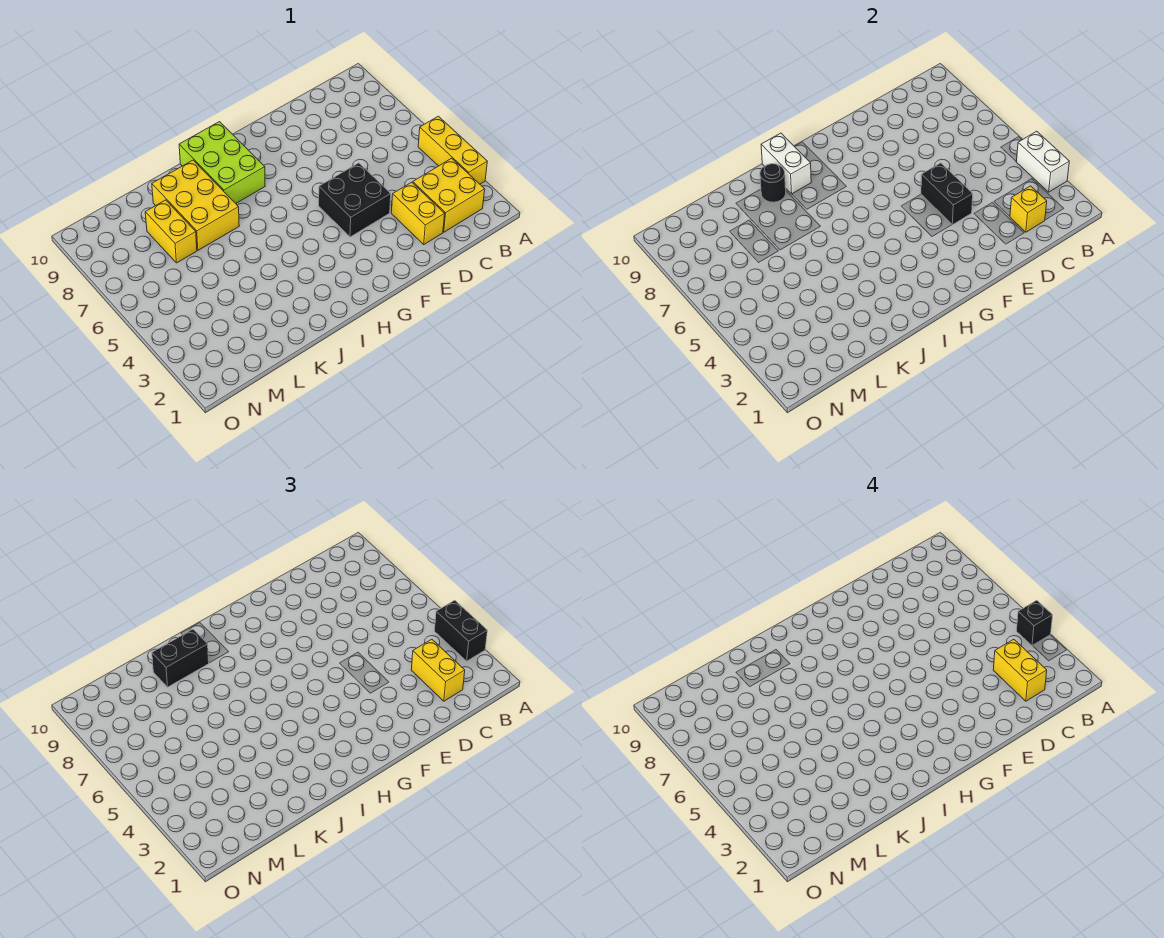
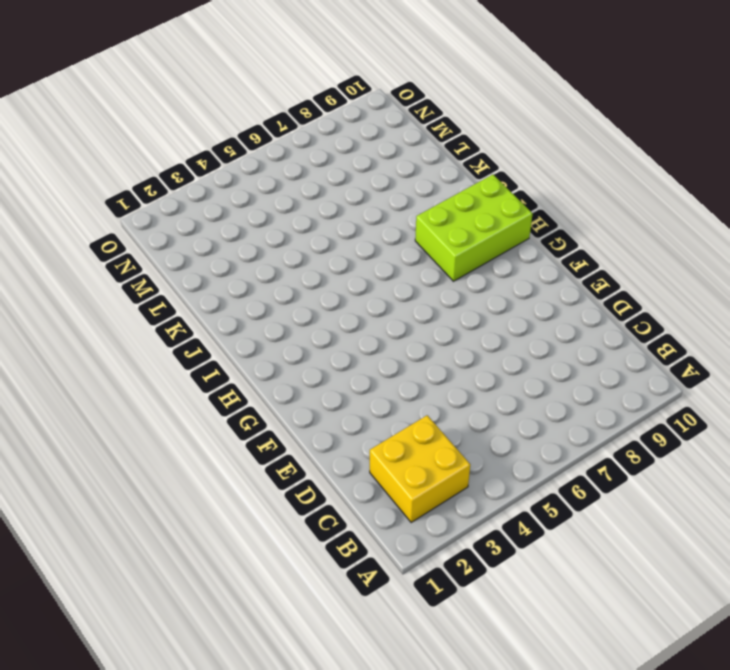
none -> yellow 1x3 brick [418,116,487,184]
none -> yellow 1x2 brick [391,182,445,244]
none -> black 2x2 brick [319,163,391,237]

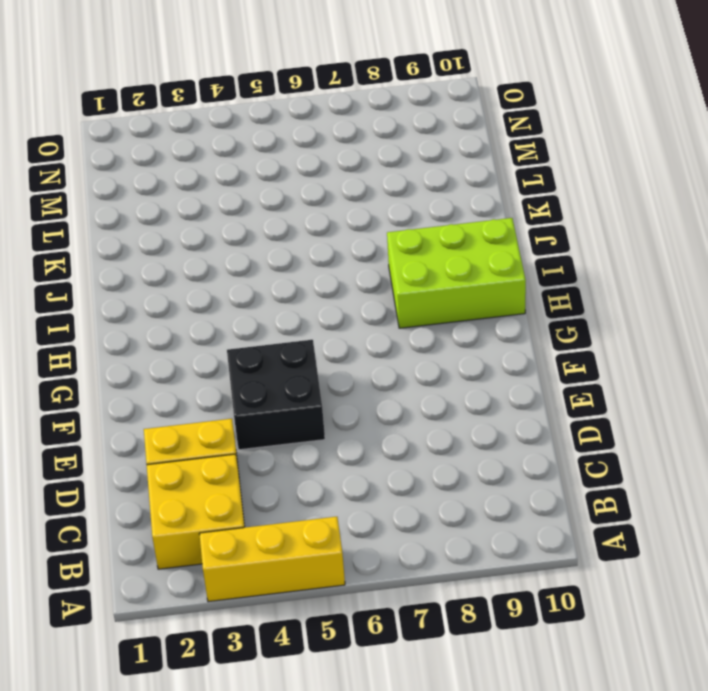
none -> yellow 2x3 brick [152,160,239,250]
none -> yellow 1x2 brick [145,200,197,263]
none -> white 1x2 brick [1016,131,1069,192]

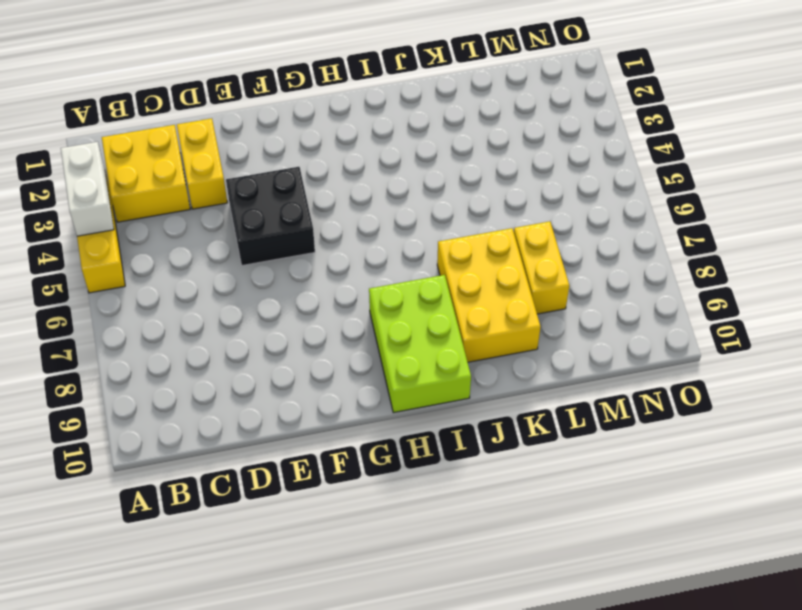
none -> yellow 1x1 brick [1010,186,1047,232]
none -> black 1x2 brick [921,163,973,225]
none -> white 1x2 brick [761,133,811,194]

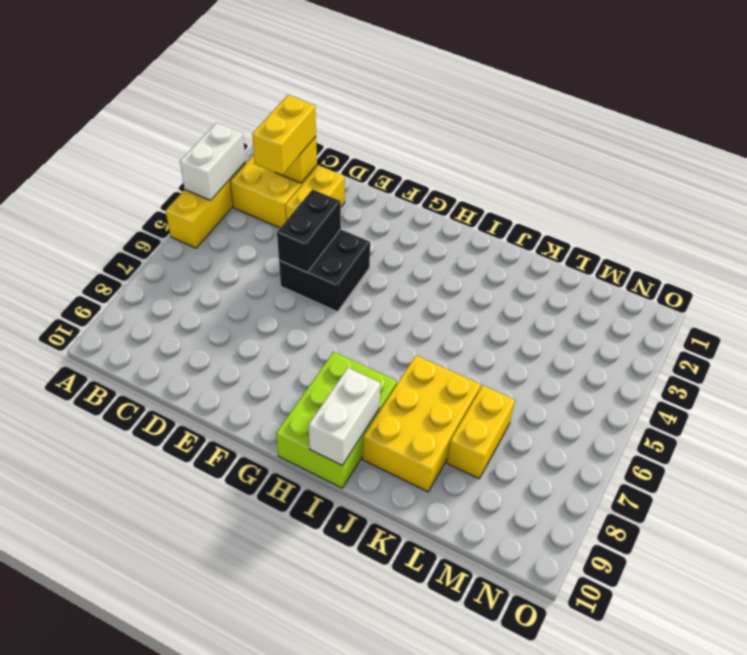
none -> black 1x1 round brick [760,164,786,202]
none -> black 1x2 brick [435,600,487,661]
none -> black 1x2 brick [152,629,209,687]

